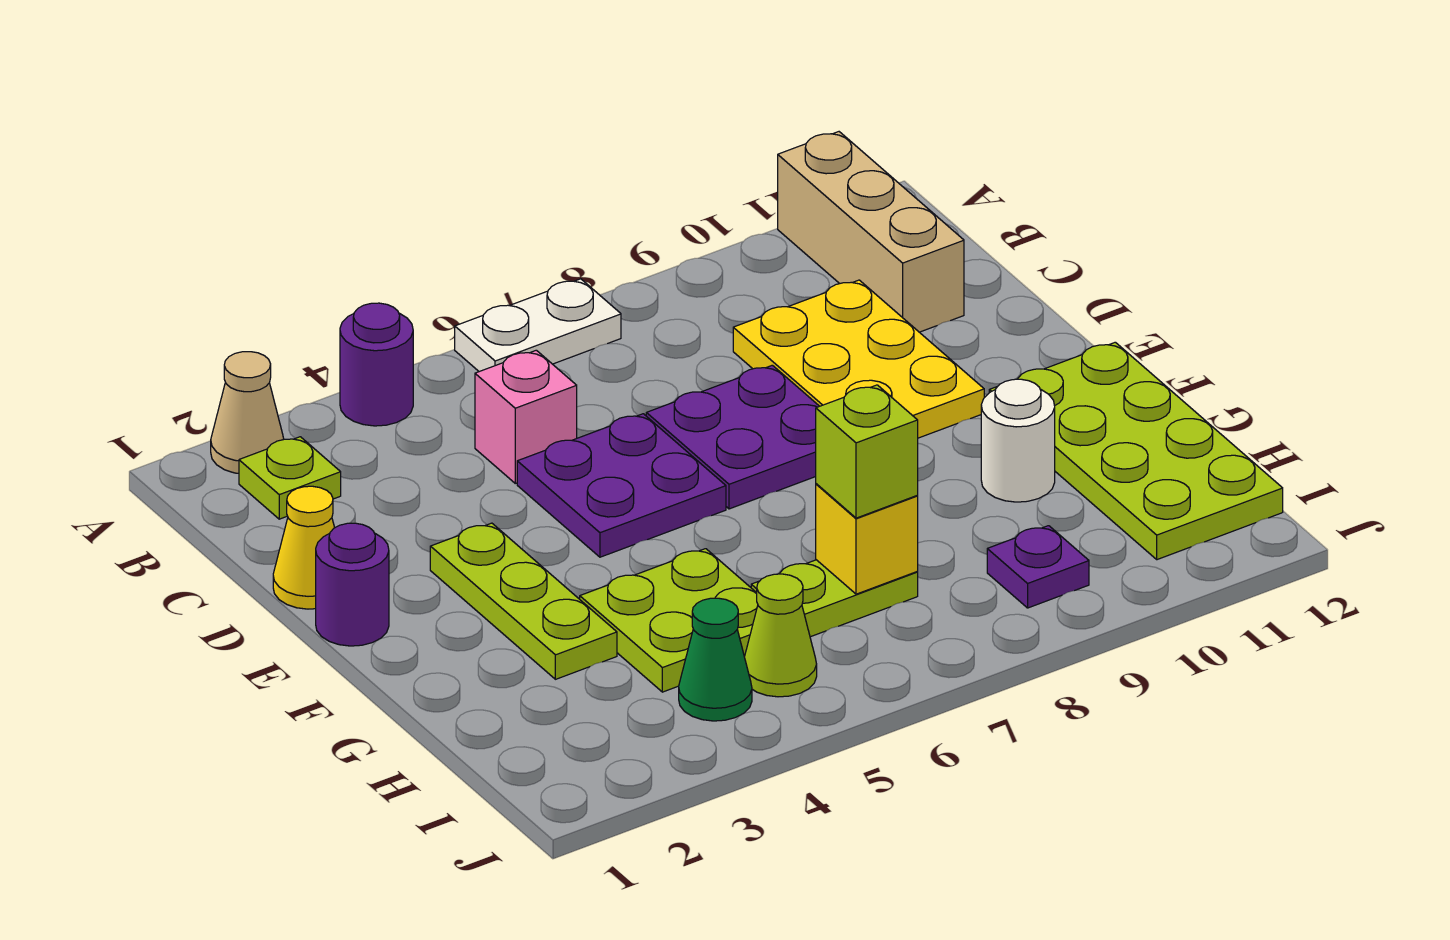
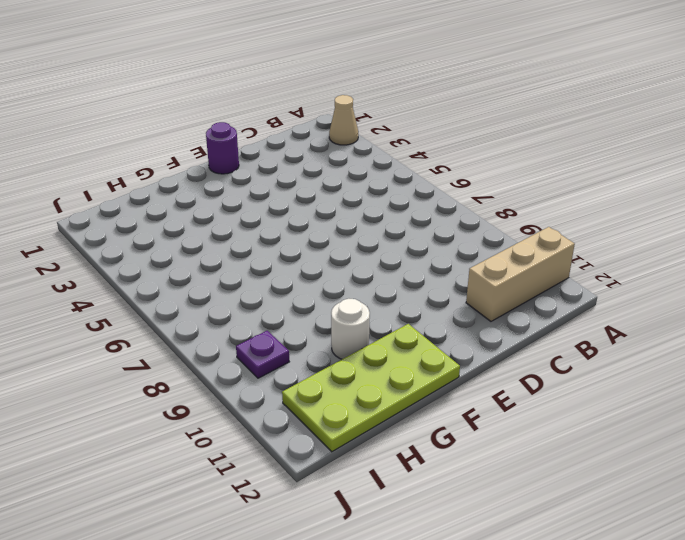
none -> purple 1x1 round brick [340,303,413,426]
none -> white 1x2 plate [455,279,621,372]
none -> lime 1x1 plate [239,437,341,519]

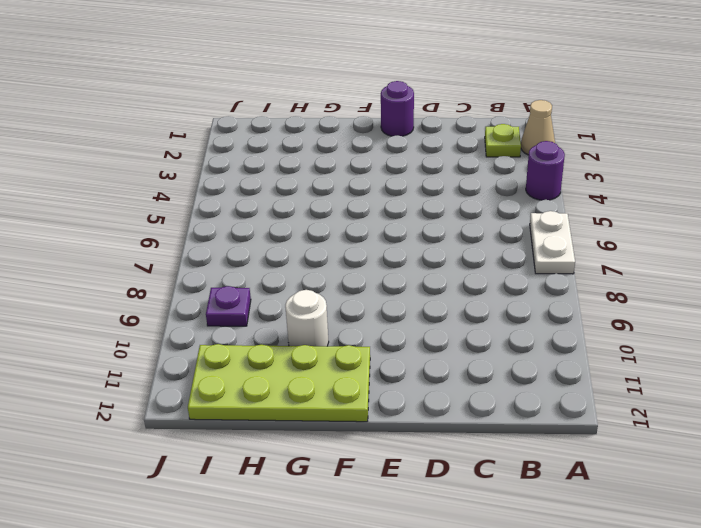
none -> tan 1x3 brick [778,132,964,332]
none -> pink 1x1 brick [475,350,577,483]
none -> yellow 2x3 plate [733,280,984,438]

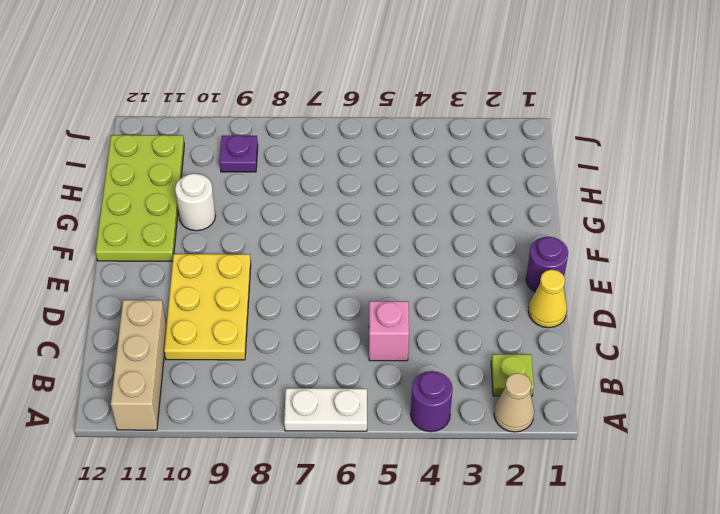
none -> purple 2x2 plate [517,414,726,557]
none -> purple 2x2 plate [646,365,819,509]
none -> lime 1x3 plate [430,523,617,679]

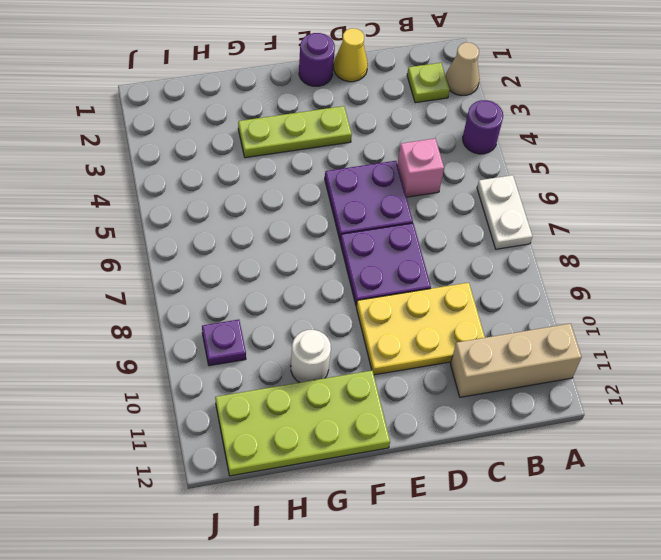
none -> lime 2x2 plate [580,549,758,692]
none -> lime 1x2 plate [751,560,918,637]
none -> green 1x1 cone [679,598,752,721]

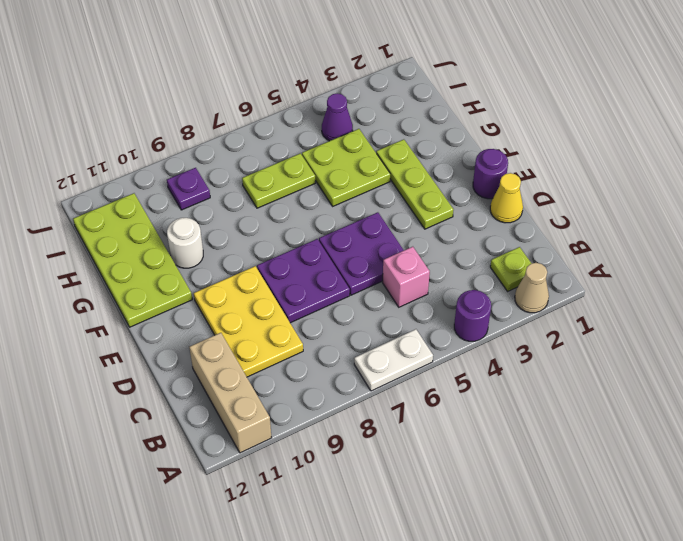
purple 1x1 cone [322,93,353,141] -> green 1x1 cone [679,598,752,721]
none -> lime 1x1 cone [745,574,817,697]
none -> yellow 1x1 brick [816,484,918,594]
none -> lime 1x1 brick [816,385,918,518]

